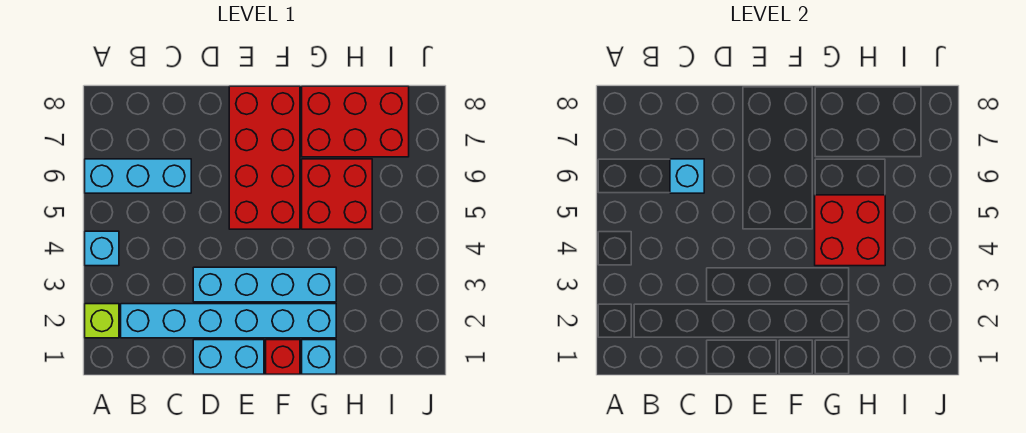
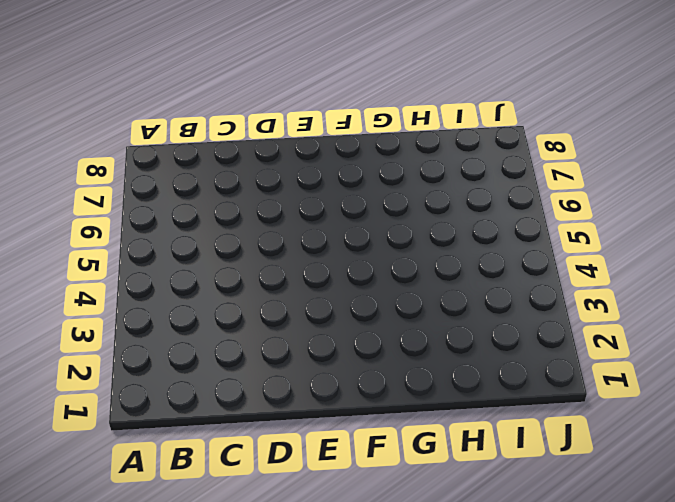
none -> lime 1x1 brick [85,304,119,338]
none -> cyan 1x1 brick [85,231,119,266]
none -> cyan 1x3 brick [85,159,191,193]

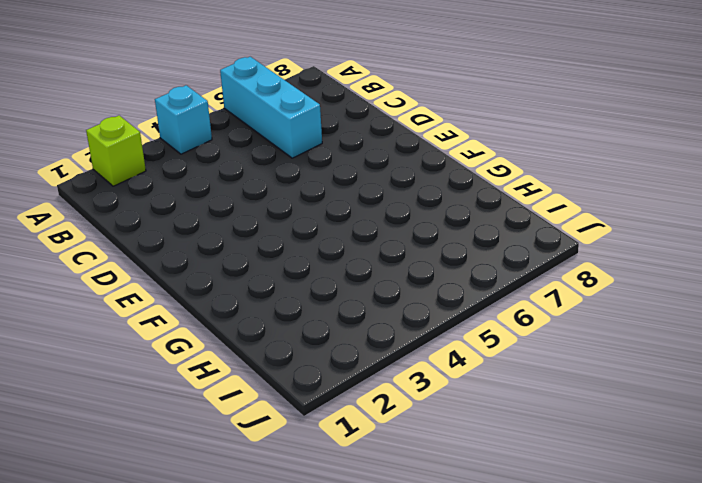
none -> cyan 1x6 brick [121,304,336,338]
none -> cyan 1x2 brick [193,340,264,374]
none -> cyan 1x4 brick [193,267,336,302]

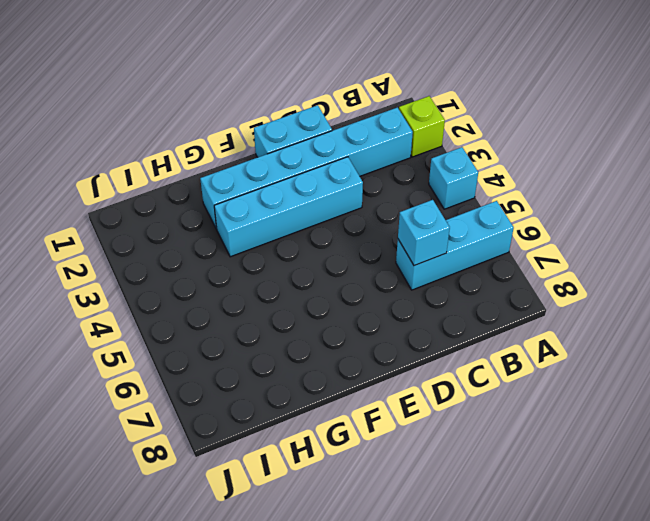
none -> red 2x4 brick [229,86,300,229]
none -> red 1x1 brick [266,340,300,374]
none -> cyan 1x1 brick [302,340,336,374]

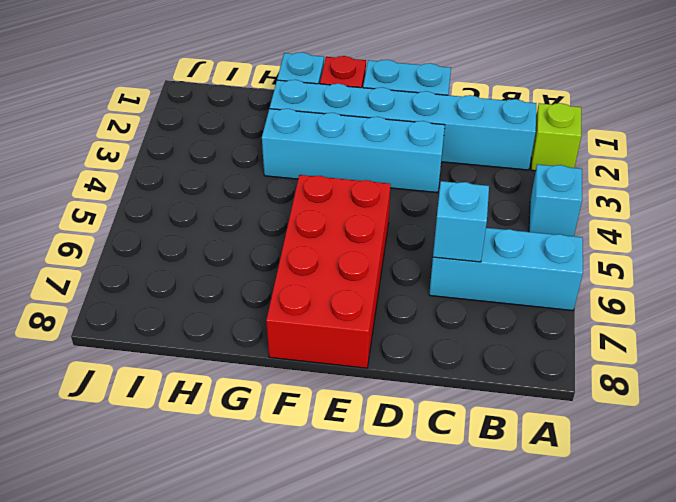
none -> red 2x2 brick [302,159,372,229]
none -> red 2x3 brick [302,86,409,157]
none -> red 2x2 brick [815,195,885,266]

